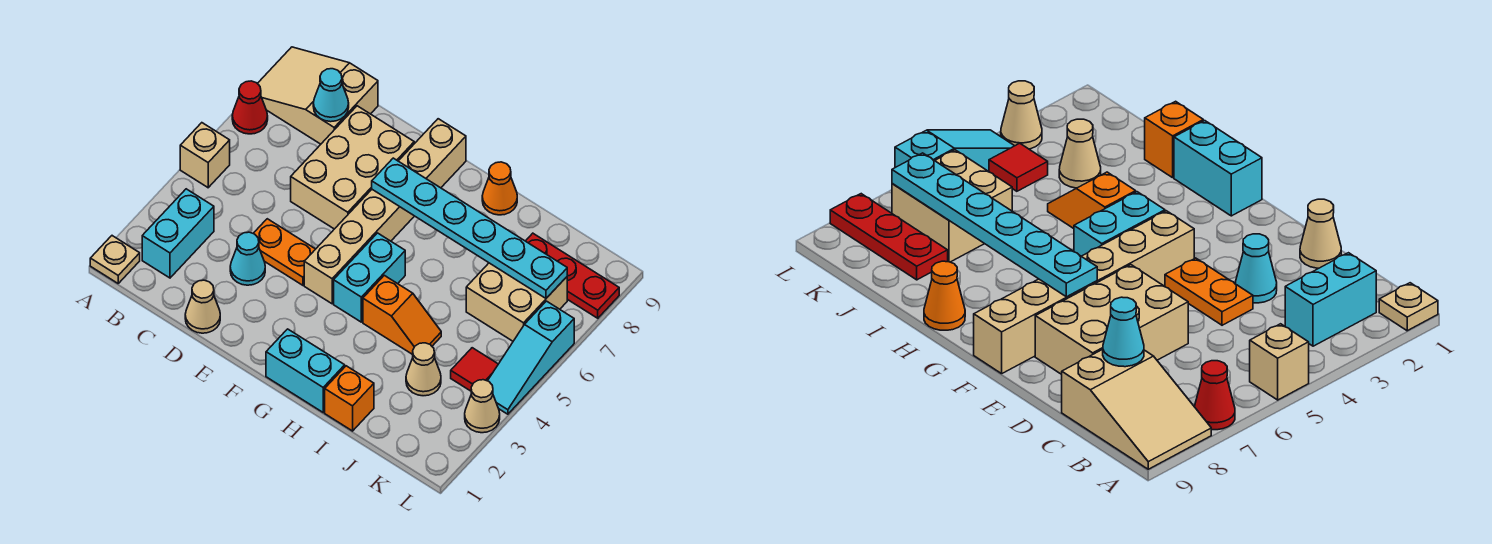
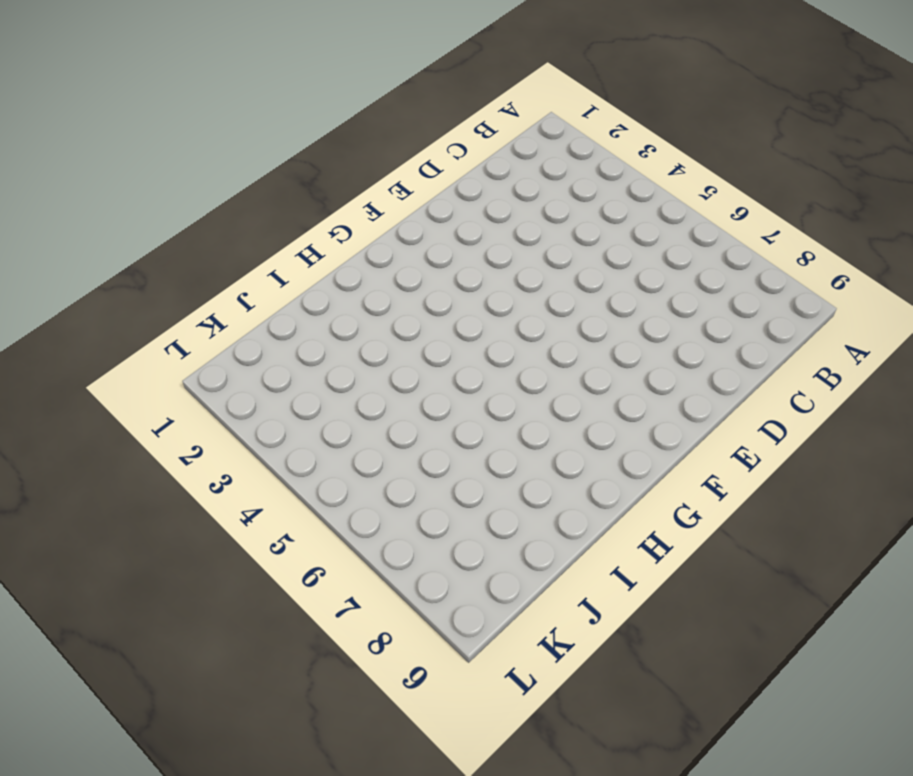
none -> tan 1x1 plate [90,236,140,283]
none -> tan 1x1 brick [180,123,230,188]
none -> red 1x1 cone [232,81,268,134]

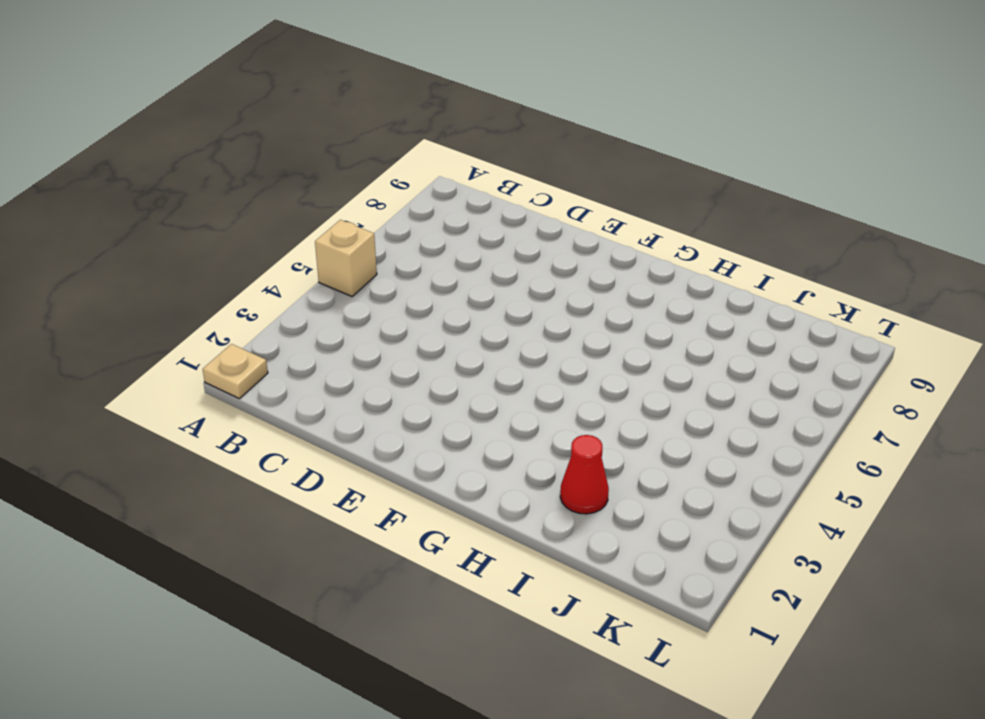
red 1x1 cone [560,435,609,514] -> red 1x1 cone moved to [232,81,268,134]
none -> tan 2x3 slope [257,47,378,144]
none -> cyan 1x2 brick [142,189,214,278]
none -> tan 1x1 cone [185,280,220,333]

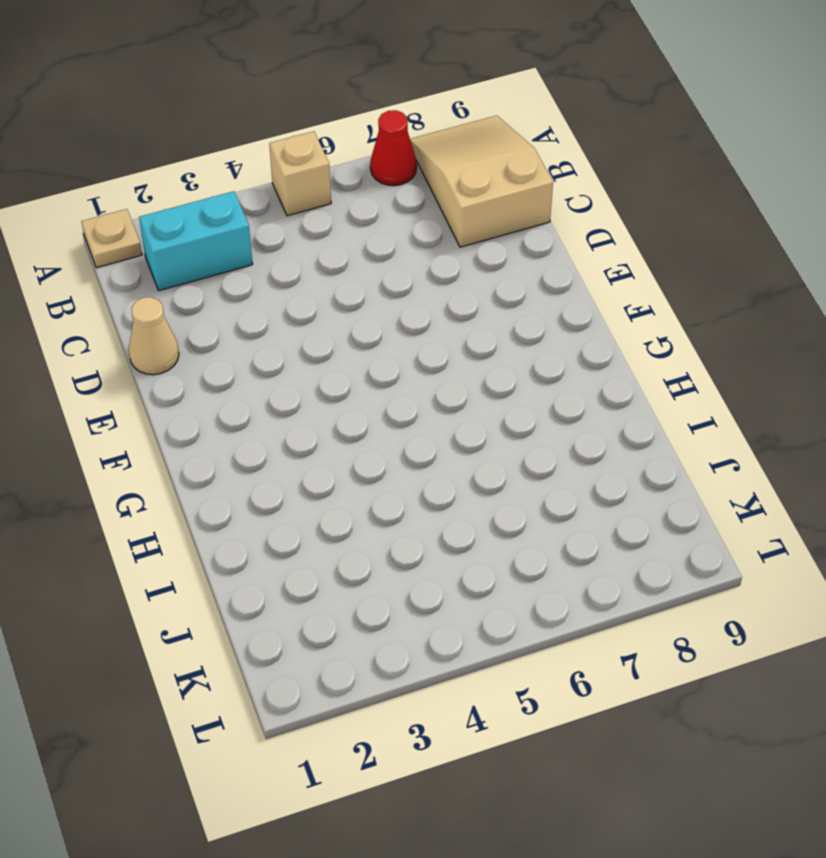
none -> cyan 1x1 cone [230,232,265,285]
none -> orange 1x2 plate [253,219,315,285]
none -> tan 2x3 brick [291,106,414,229]

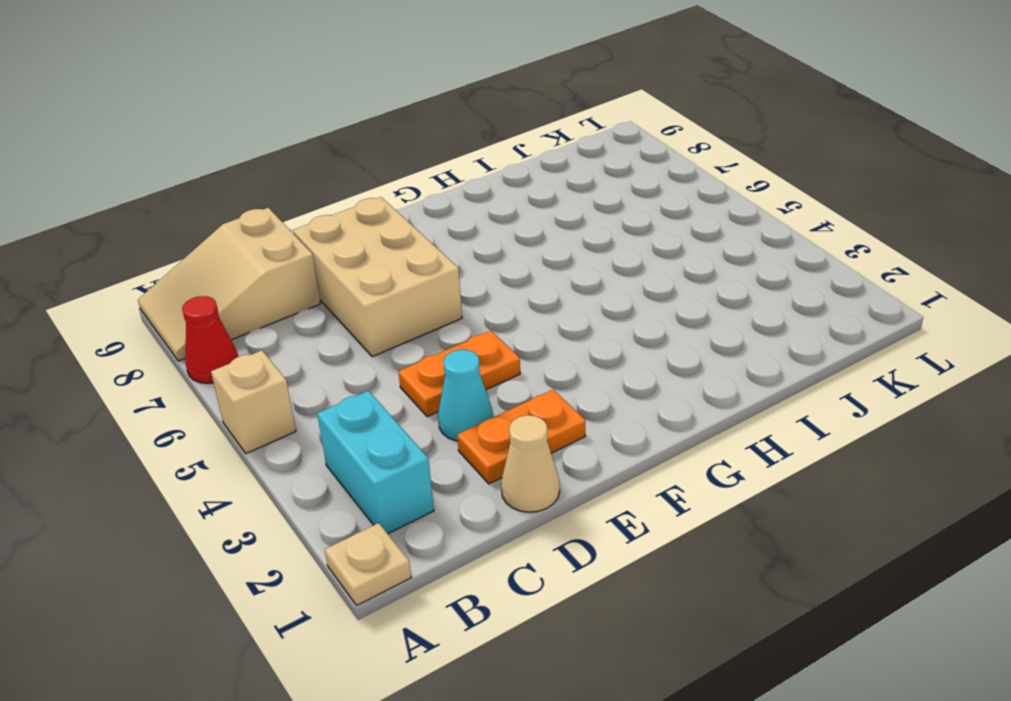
orange 1x2 plate [457,390,585,484] -> none
none -> tan 1x6 brick [304,119,466,304]
none -> cyan 1x2 brick [266,329,345,412]
none -> cyan 1x2 brick [334,233,405,322]

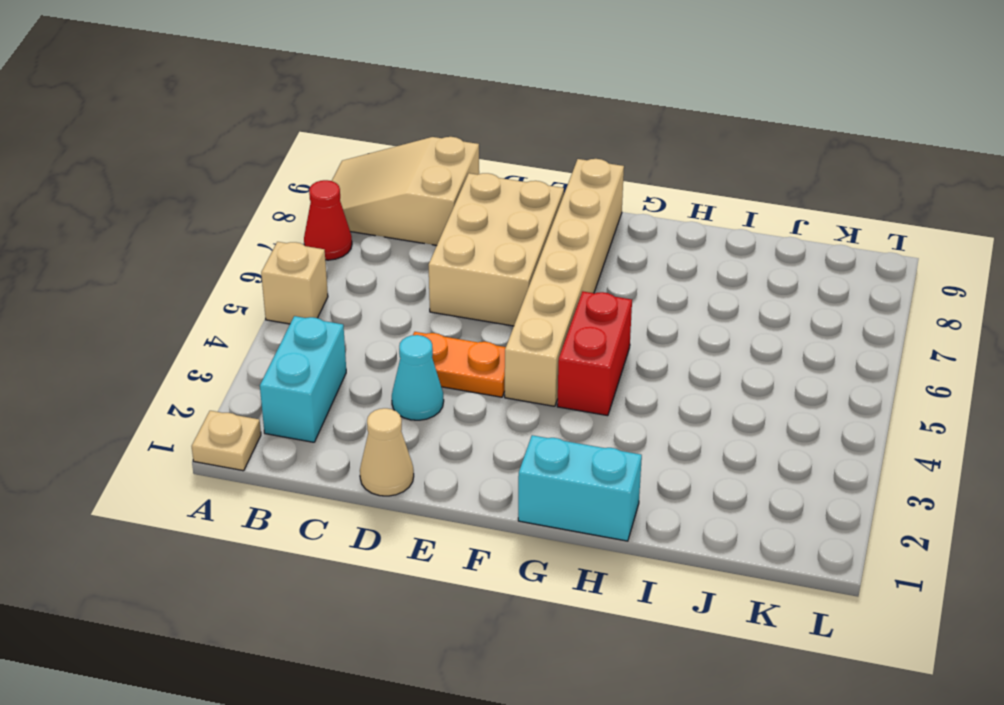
red 1x2 brick [557,291,632,416] -> cyan 1x2 brick [334,233,405,322]
none -> orange 1x2 slope [363,275,441,355]
none -> orange 1x1 cone [482,162,517,215]
none -> orange 1x1 brick [325,366,374,431]

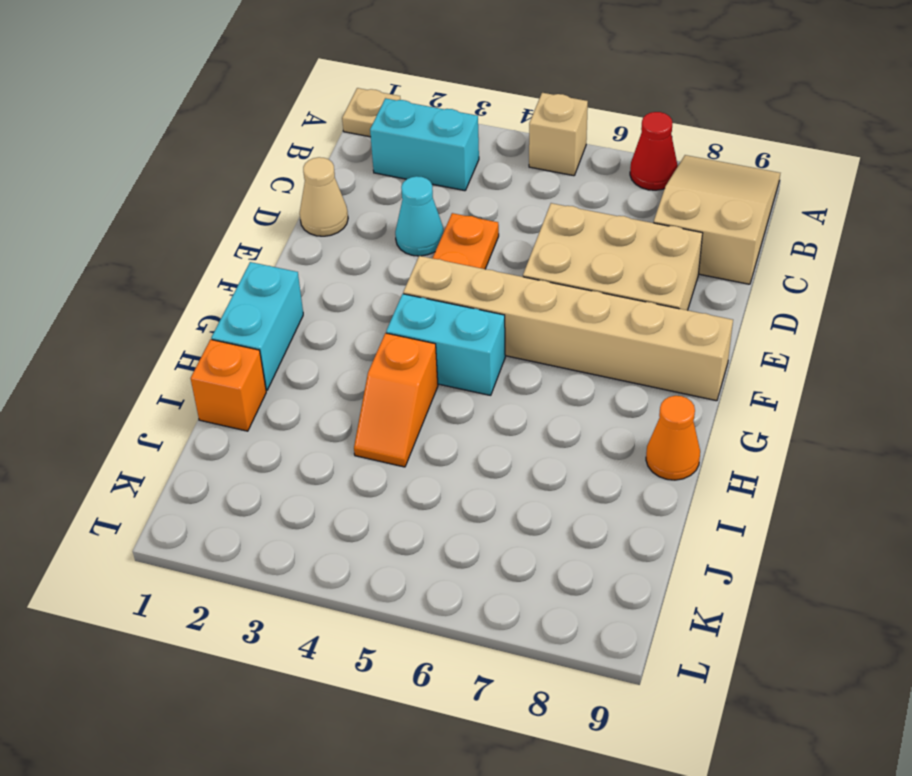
none -> tan 1x1 cone [406,343,441,396]
none -> tan 2x2 brick [466,263,567,341]
none -> red 1x3 plate [526,233,619,318]

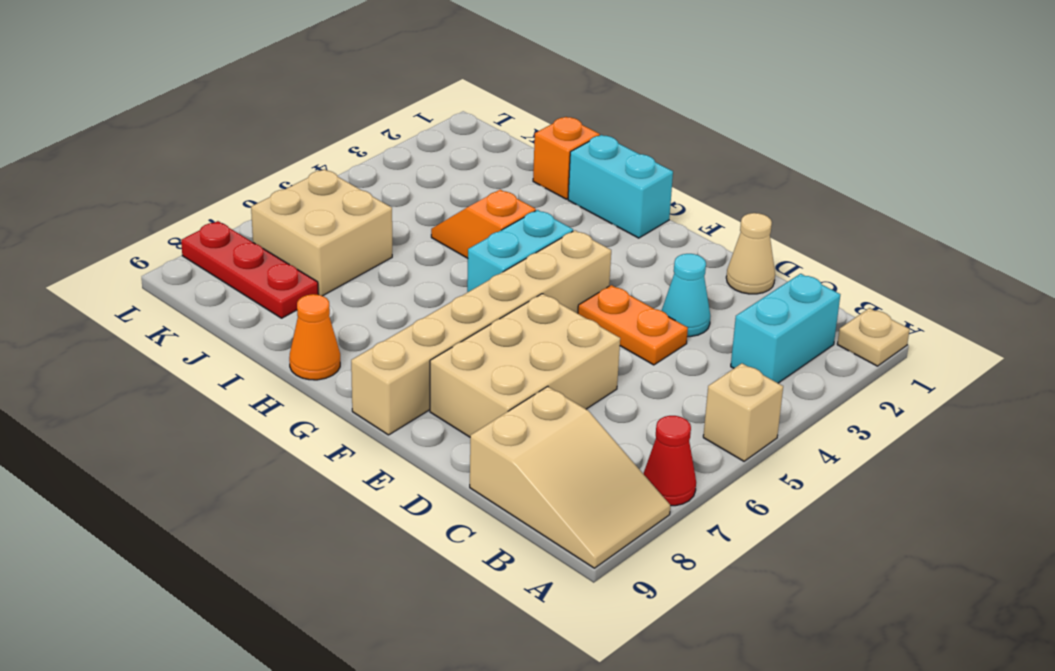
none -> tan 1x1 cone [406,343,441,396]
none -> red 1x1 tile [451,348,498,391]
none -> tan 1x1 cone [465,380,500,433]

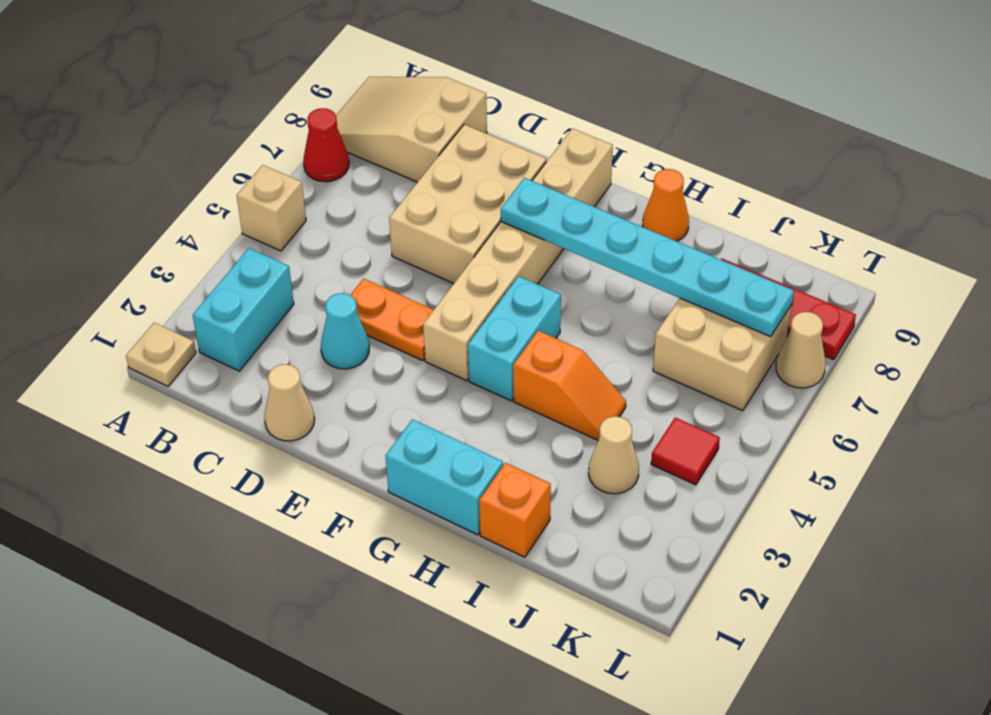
tan 1x1 cone [776,312,826,388] -> tan 1x1 cone moved to [465,380,500,433]
none -> cyan 1x3 slope [488,301,574,414]
none -> cyan 1x1 cone [313,69,349,122]

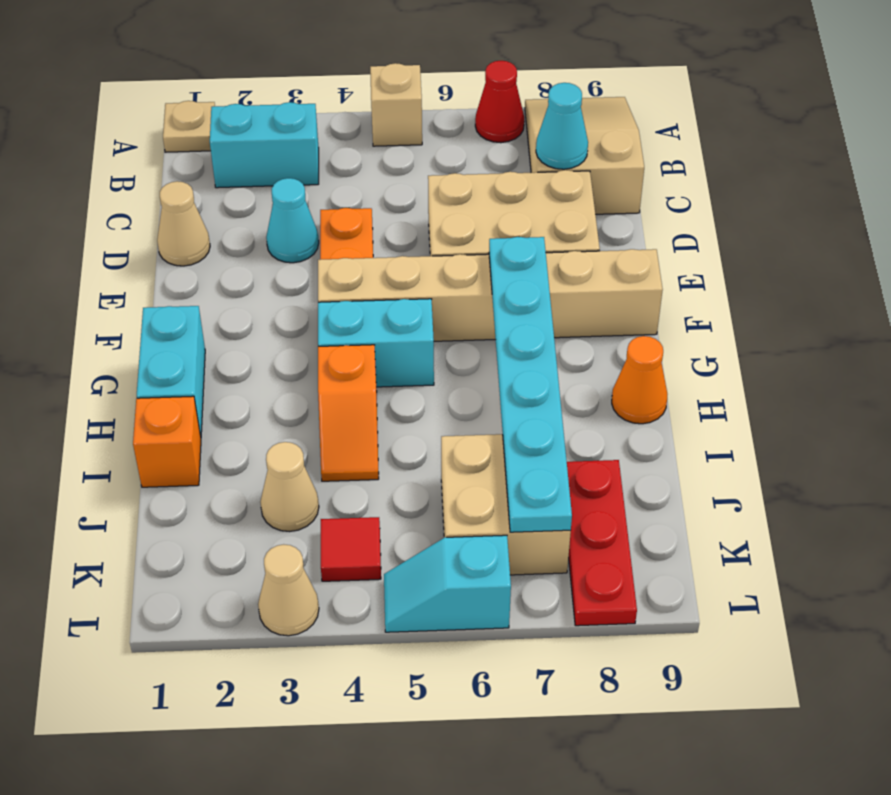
cyan 1x2 slope [384,535,511,632] -> cyan 1x3 slope [488,301,574,414]

